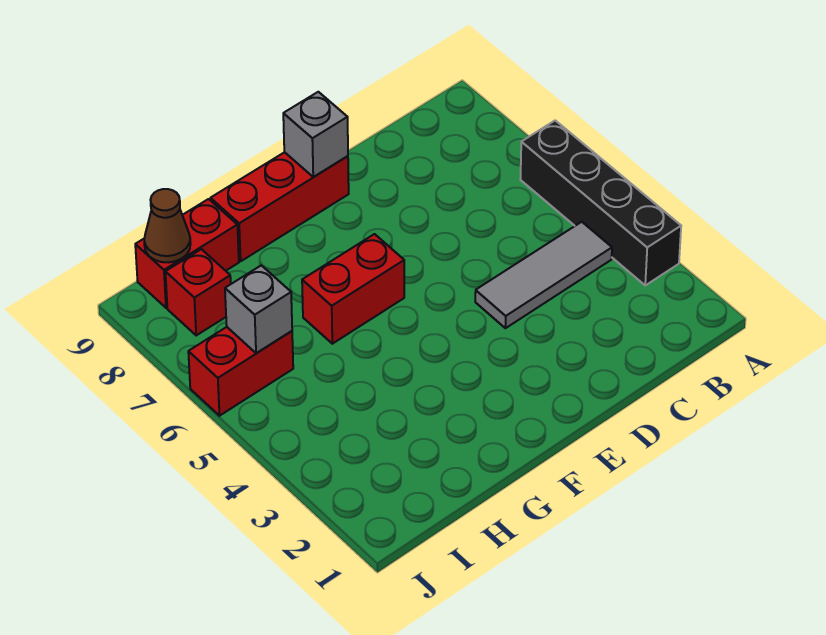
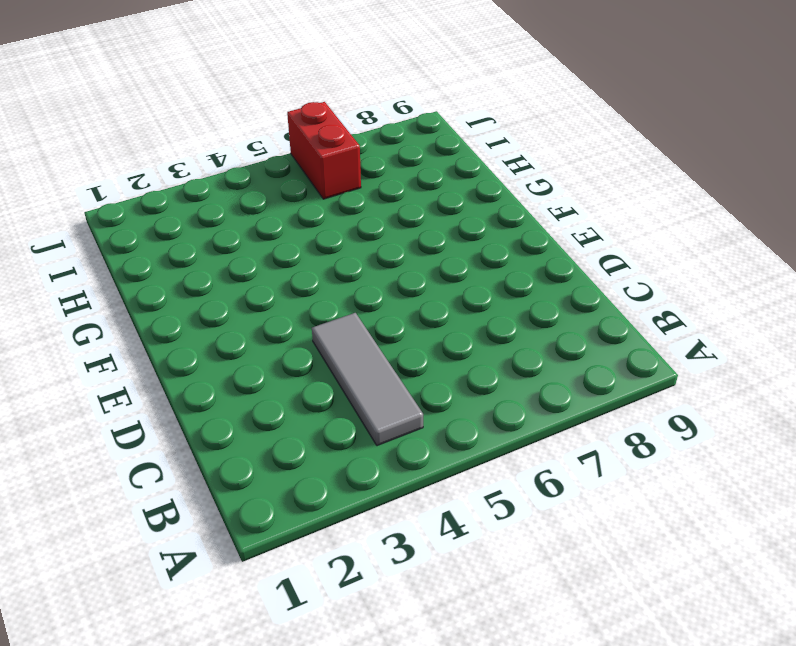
none -> black 1x4 brick [520,121,681,285]
none -> red 1x3 brick [210,152,349,261]

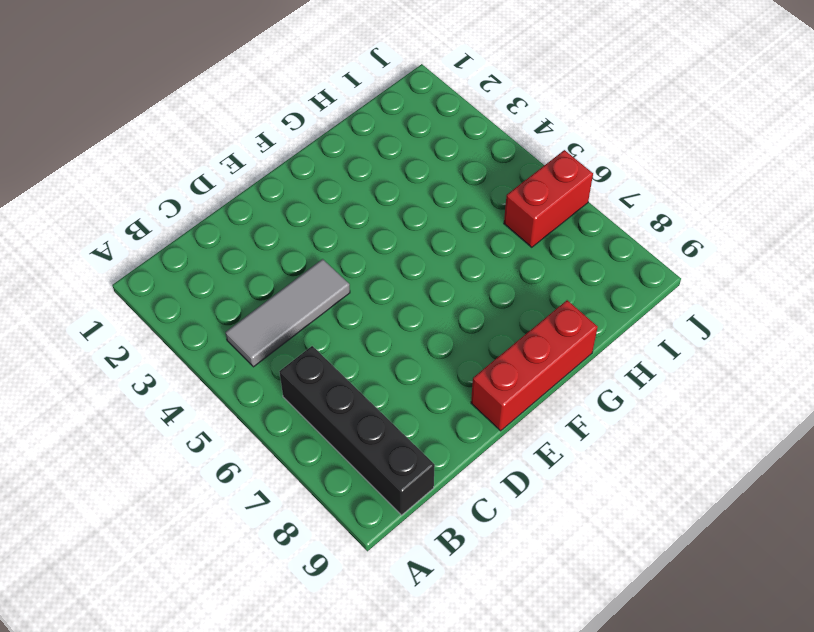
black 1x4 brick [279,346,435,515] -> black 1x4 brick moved to [520,121,681,285]
none -> red 1x2 brick [302,234,404,344]
none -> red 1x2 brick [135,199,239,308]

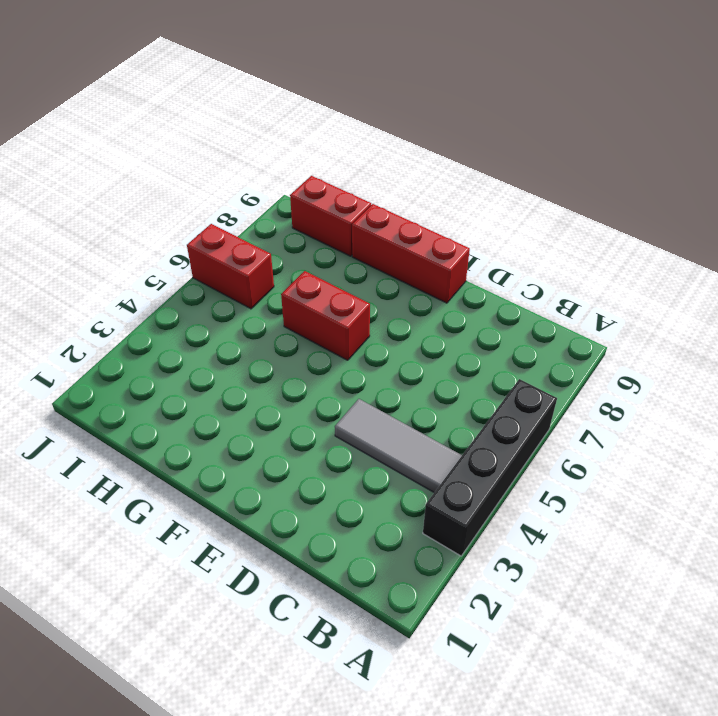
none -> red 1x1 brick [165,249,231,335]
none -> grey 1x1 brick [283,92,348,177]

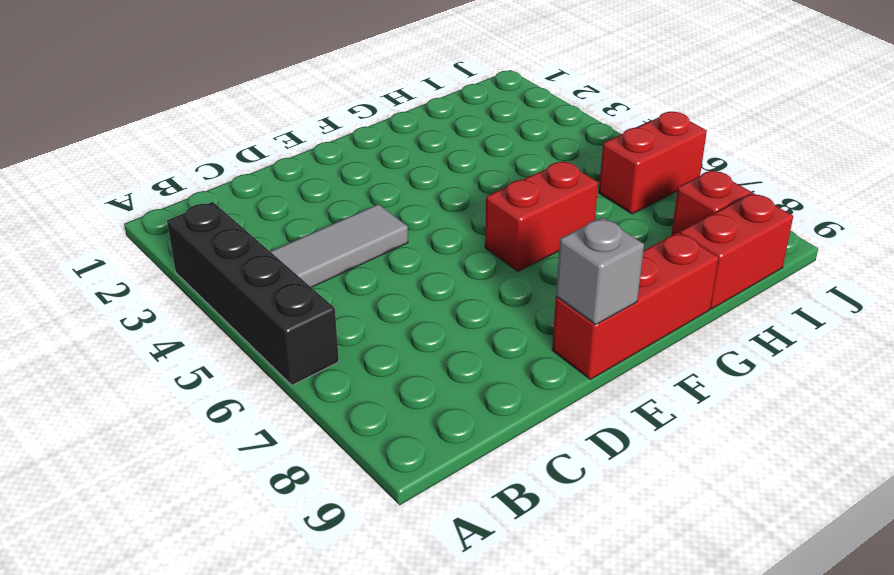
none -> grey 1x1 brick [225,265,292,353]
none -> brown 1x1 cone [144,189,191,262]

